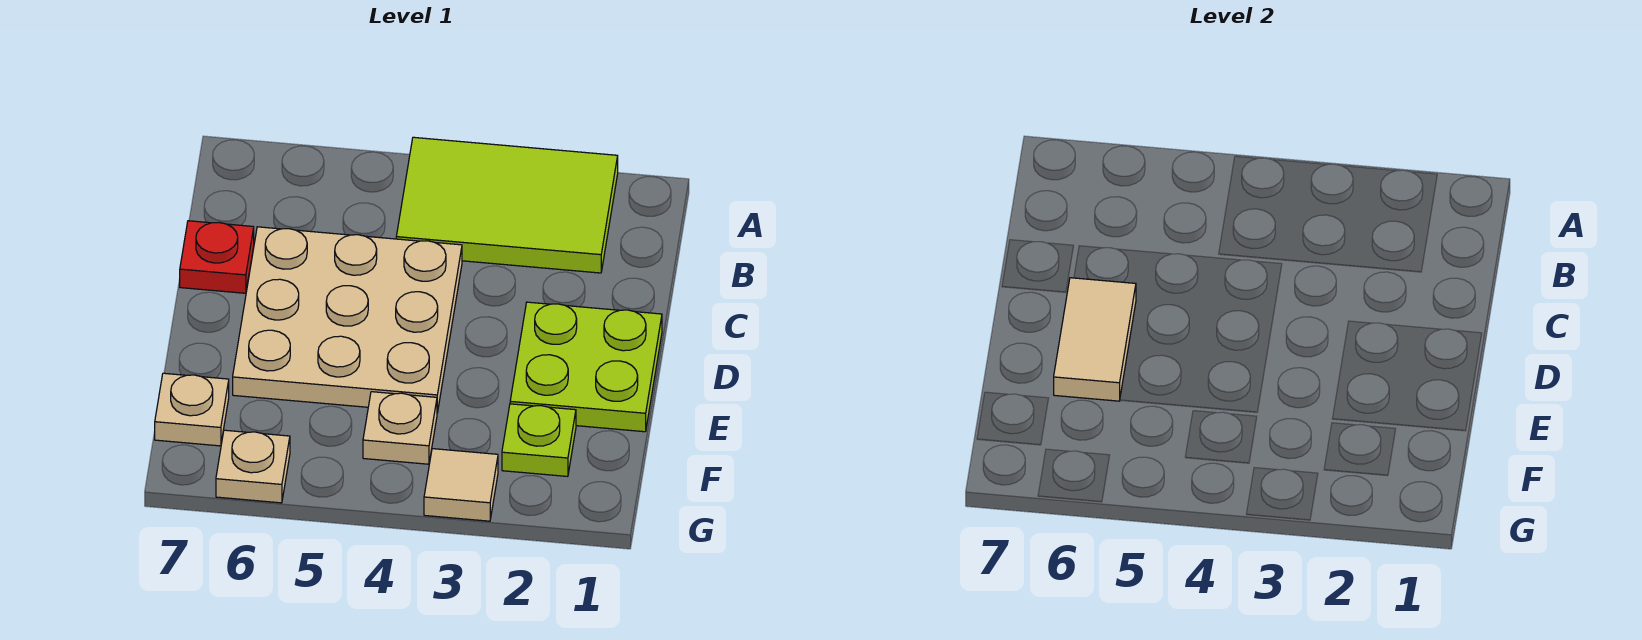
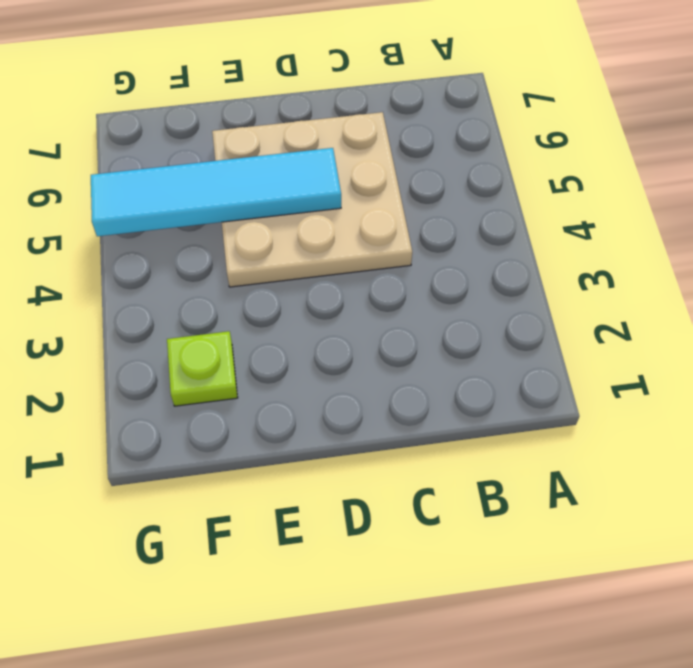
cyan 1x4 tile [91,148,341,236] -> none
none -> lime 2x3 tile [396,137,618,273]
none -> red 1x1 plate [180,221,254,293]

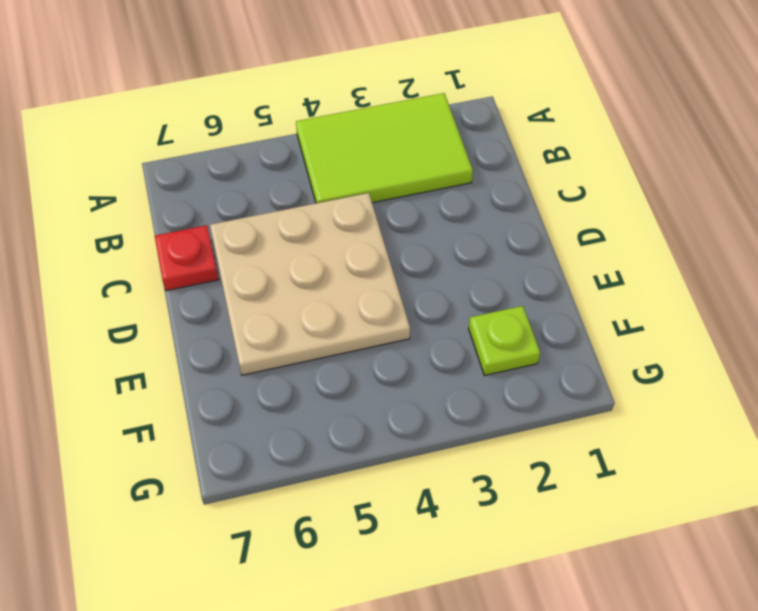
none -> lime 2x2 plate [510,302,662,432]
none -> tan 1x1 plate [363,392,437,464]

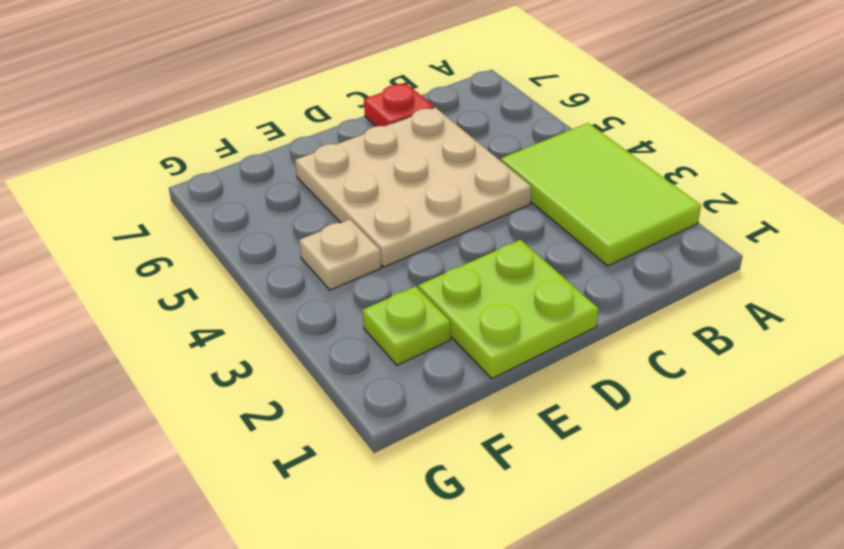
none -> tan 1x1 plate [155,373,229,446]
none -> tan 1x1 tile [424,449,498,521]

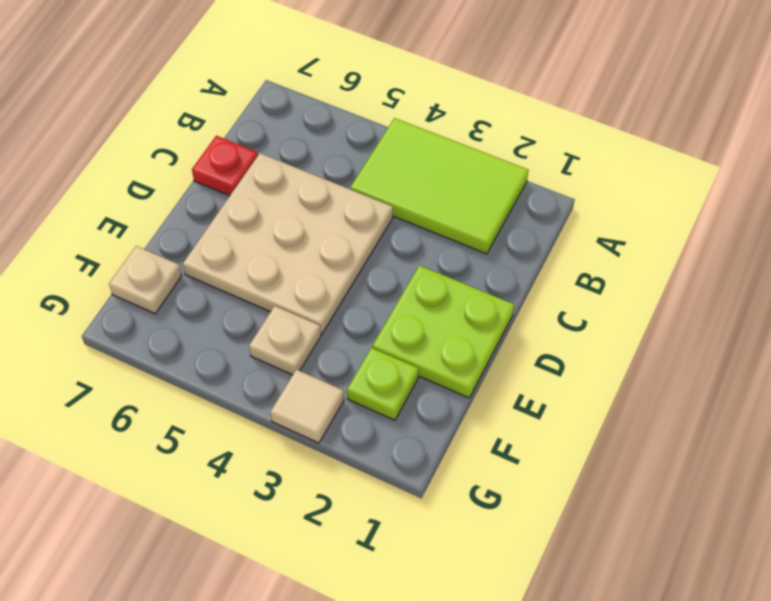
none -> tan 1x1 plate [216,430,290,503]
none -> tan 1x2 tile [1054,278,1136,401]

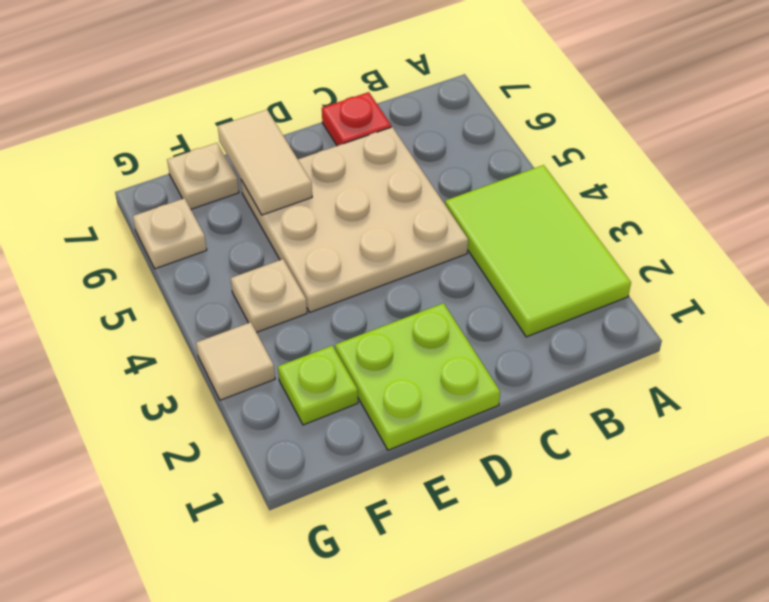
tan 1x2 tile [218,110,312,215] -> tan 1x2 tile turned to [1054,278,1136,401]

